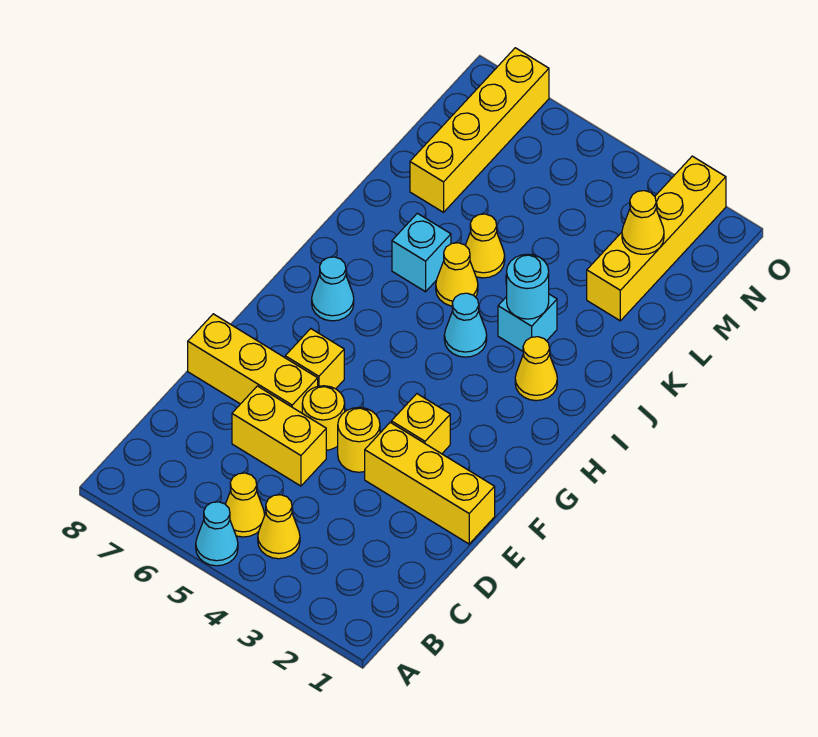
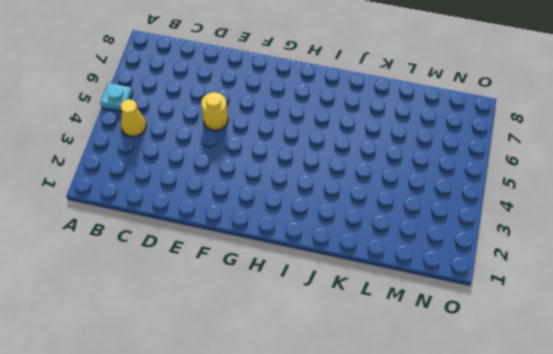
cyan 1x1 plate [100,83,133,112] -> cyan 1x1 cone [196,502,238,566]
none -> yellow 1x1 cone [225,473,265,537]
none -> yellow 1x2 brick [232,386,326,486]
none -> yellow 1x3 brick [365,422,495,544]

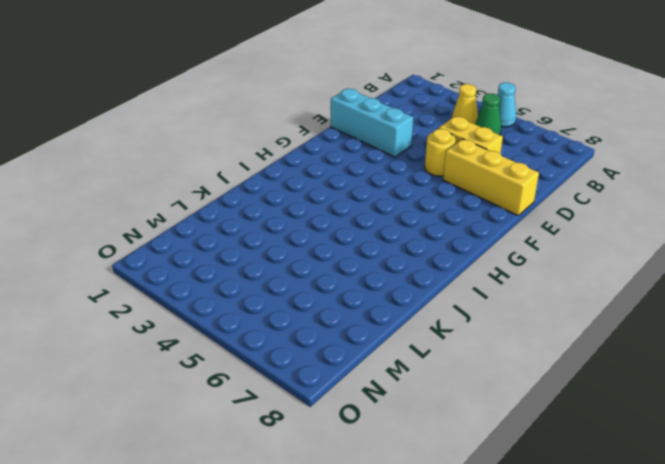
green 1x1 cone [475,94,501,135] -> yellow 1x1 cone [225,473,265,537]
cyan 1x3 brick [331,89,413,157] -> yellow 1x3 brick [365,422,495,544]
none -> yellow 1x1 round brick [338,407,380,472]
none -> yellow 1x1 brick [391,394,450,454]
none -> yellow 1x1 brick [285,329,344,389]

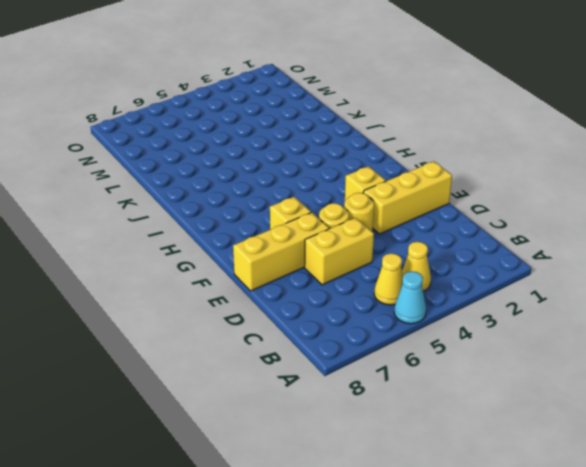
none -> cyan 1x1 cone [312,257,354,321]
none -> yellow 1x1 cone [515,337,557,401]
none -> cyan 1x1 cone [444,293,487,357]

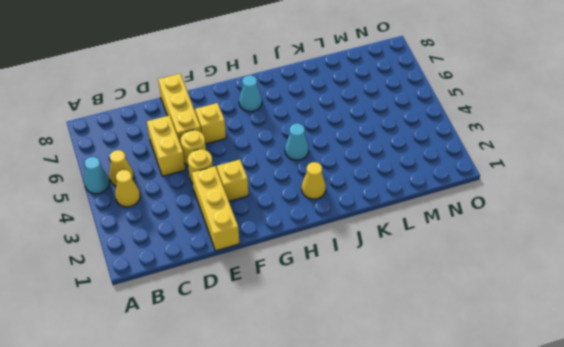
none -> cyan 1x1 brick [498,294,557,351]
none -> yellow 1x1 cone [436,243,478,306]
none -> cyan 1x1 brick [392,213,451,292]

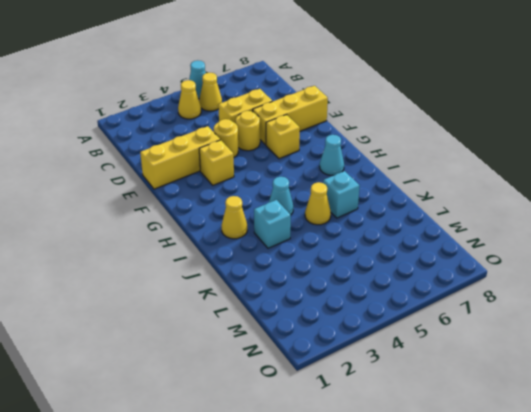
none -> yellow 1x1 cone [465,214,505,278]
none -> yellow 1x4 brick [587,156,726,321]
none -> yellow 1x4 brick [410,48,549,212]

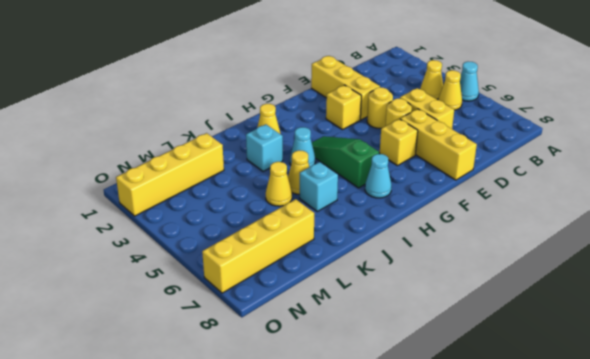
green 1x3 slope [312,136,379,188] -> none
none -> cyan 1x1 round brick [507,254,549,319]
none -> yellow 1x1 cone [622,191,664,254]

